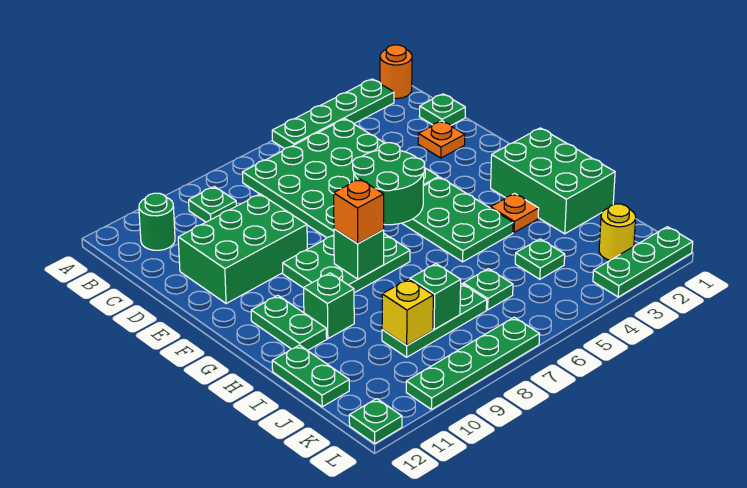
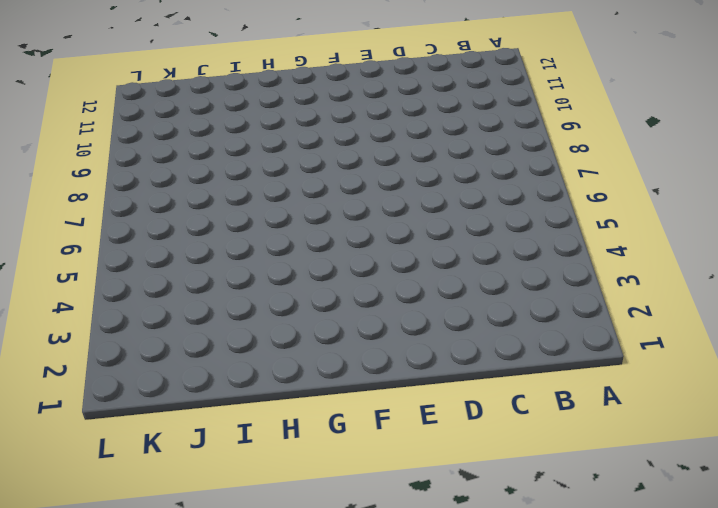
none -> orange 1x1 round brick [380,45,412,99]
none -> green 1x4 plate [272,79,394,149]
none -> green 4x4 plate [242,119,439,238]

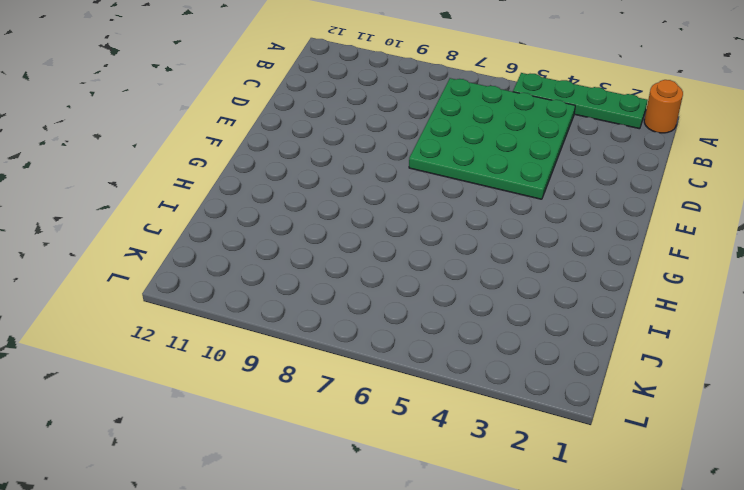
none -> green 1x1 plate [189,187,236,222]
none -> green 1x1 round brick [139,193,175,250]
none -> green 1x1 plate [419,94,465,125]

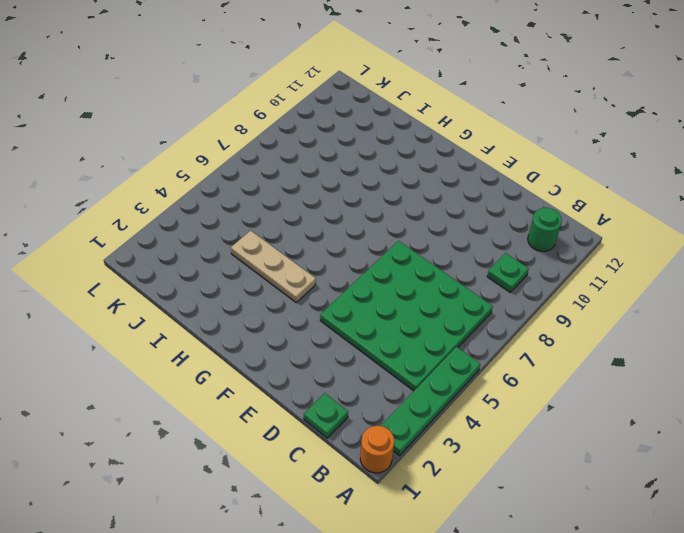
tan 1x3 plate [231,231,316,302] -> green 2x3 plate [402,177,513,262]
none -> orange 1x1 plate [418,121,465,158]
none -> green 2x3 brick [178,194,307,304]
none -> green 2x3 plate [283,234,410,293]

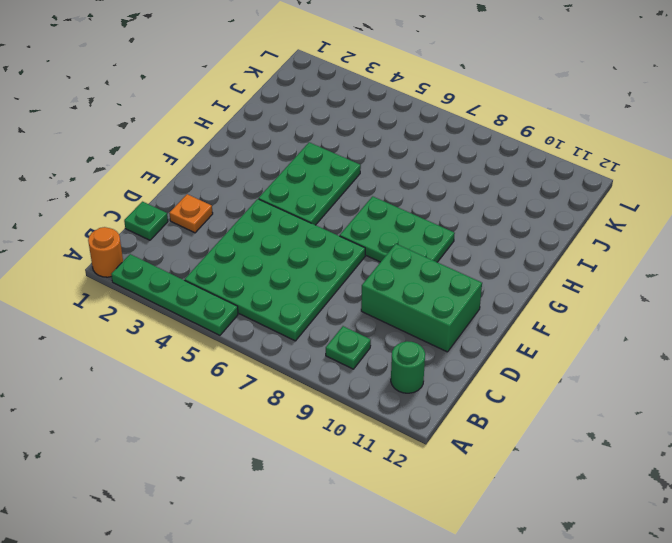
none -> green 2x3 brick [491,128,615,234]
none -> green 1x2 plate [251,295,327,351]
none -> orange 1x1 plate [490,193,539,233]

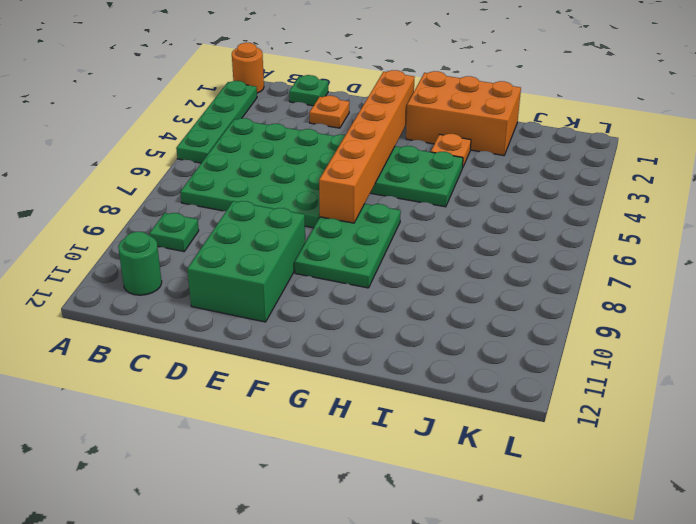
orange 1x6 brick [319,70,415,223] -> green 2x2 round brick [353,143,425,225]
orange 2x3 brick [406,71,521,156] -> green 2x3 brick [491,128,615,234]
none -> green 1x2 plate [251,295,327,351]
none -> green 1x1 brick [304,273,354,339]
none -> green 1x2 plate [272,345,349,407]

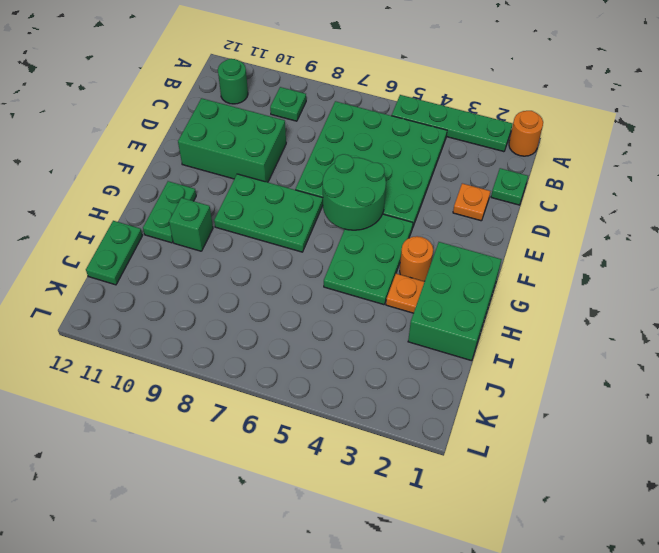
orange 1x1 round brick [400,236,433,281] -> none
none -> green 1x1 plate [515,239,565,279]
none -> green 1x1 plate [463,269,513,310]
none -> green 1x3 plate [382,284,487,357]

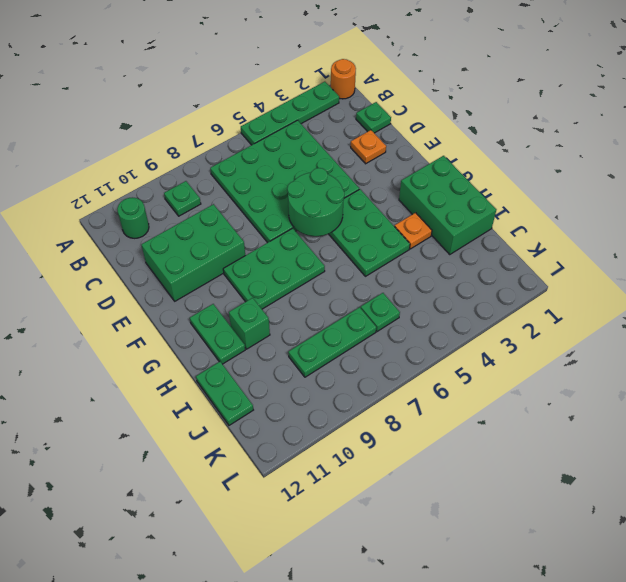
none -> green 1x1 plate [515,239,565,279]
none -> yellow 1x1 round brick [599,204,636,260]
none -> green 1x3 plate [593,227,693,297]

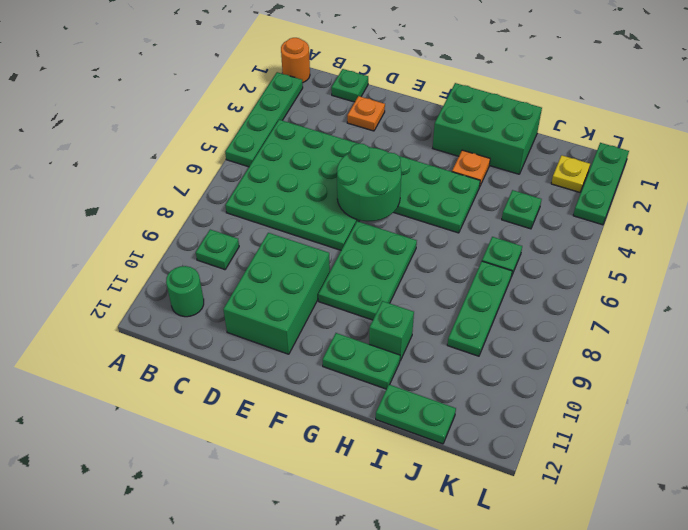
yellow 1x1 plate [551,155,590,192] -> yellow 1x1 round brick [599,204,636,260]
none -> green 1x4 plate [406,317,540,409]
none -> green 1x1 plate [349,399,402,444]
none -> green 1x1 brick [334,229,384,279]

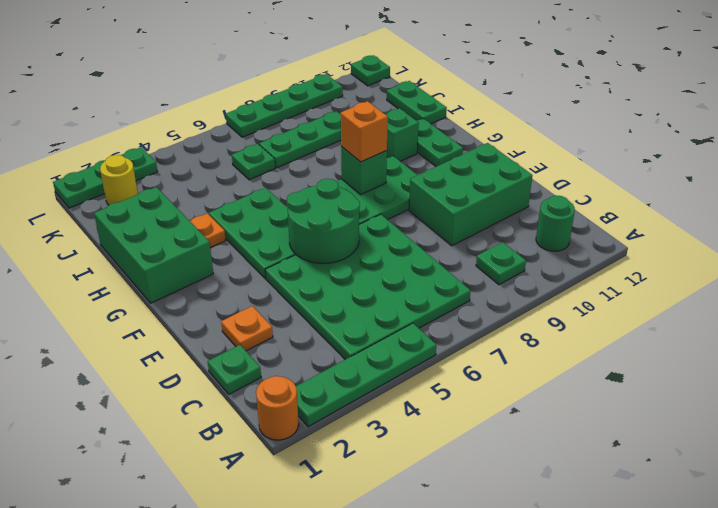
none -> green 1x1 plate [515,239,565,279]
none -> green 1x1 brick [410,264,461,330]
none -> yellow 1x1 brick [382,279,433,346]

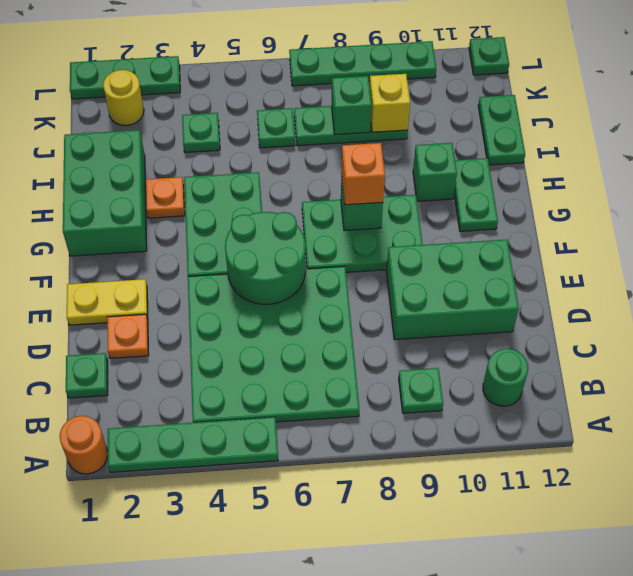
yellow 1x2 plate [67,279,148,325] -> none

